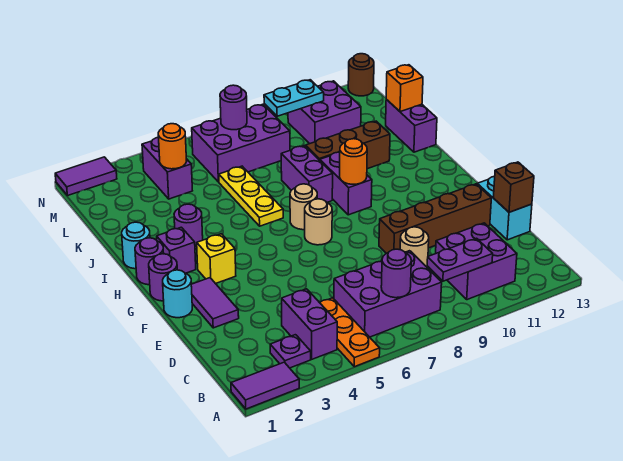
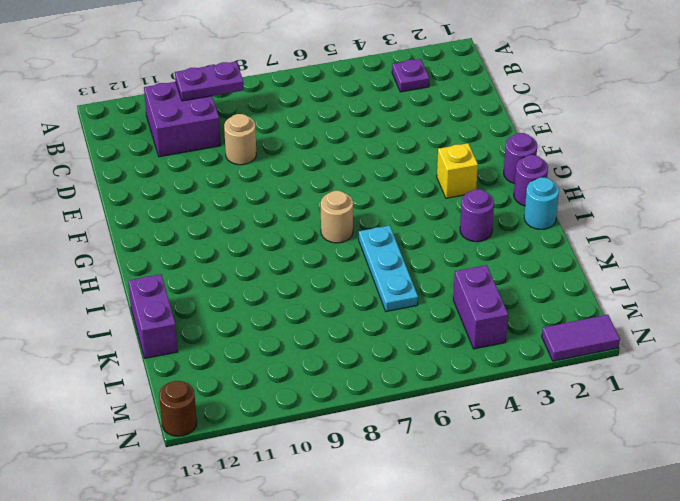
cyan 1x3 plate [359,225,418,312] -> yellow 1x3 plate [219,166,283,226]
none -> purple 1x2 tile [231,362,299,409]
none -> orange 1x3 plate [320,298,380,367]
none -> purple 1x2 brick [282,289,337,359]
none -> purple 2x3 brick [334,251,442,337]

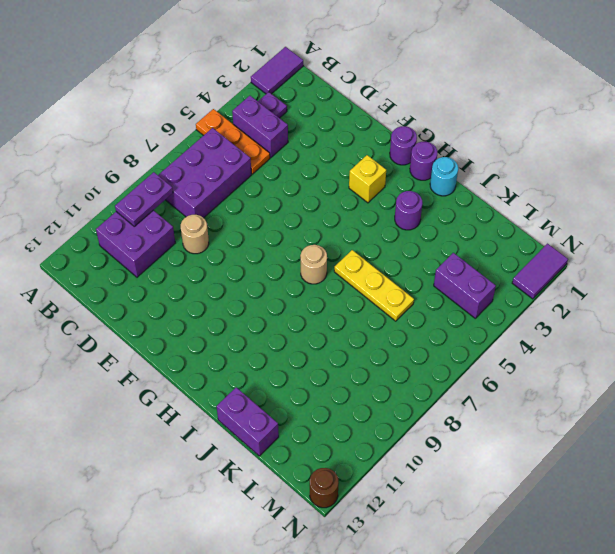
none -> cyan 1x2 brick [477,177,532,240]
none -> purple 1x2 tile [191,278,239,328]
none -> brown 1x4 brick [379,184,491,253]
none -> cyan 1x1 round brick [163,270,192,318]

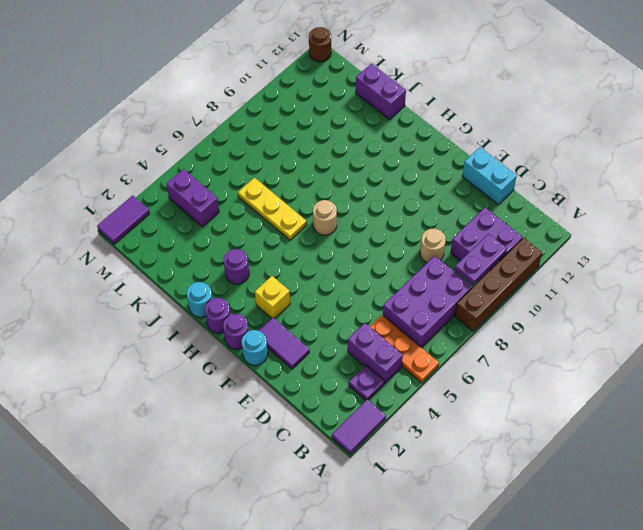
brown 1x4 brick [455,238,542,331] -> brown 1x4 brick moved to [379,184,491,253]
none -> tan 1x1 round brick [305,199,332,245]
none -> purple 1x1 brick [157,227,196,273]
none -> purple 1x2 brick [320,152,372,215]
none -> purple 1x2 brick [281,146,333,202]

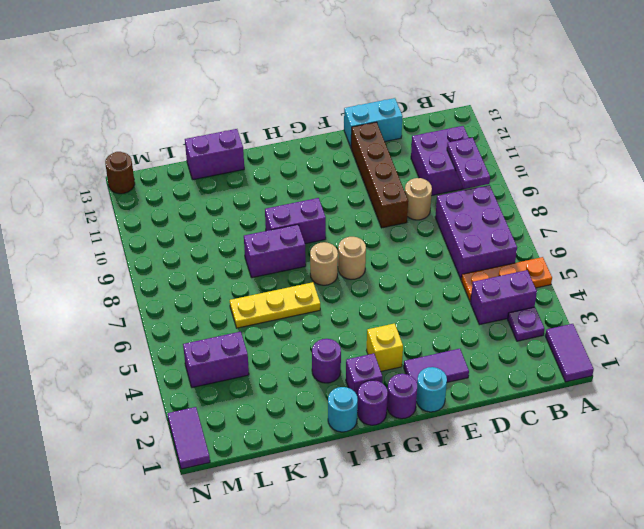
none -> brown 1x3 brick [306,121,390,169]
none -> purple 2x3 brick [192,104,290,182]
none -> purple 2x2 brick [288,81,361,144]
none -> purple 1x1 round brick [381,249,411,298]

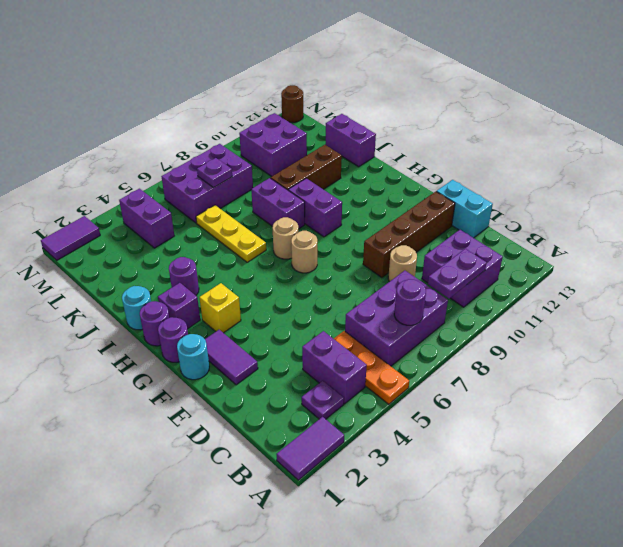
purple 1x1 plate [197,158,232,187] -> none
none -> brown 1x1 brick [493,162,534,212]
none -> orange 1x1 round brick [340,139,367,184]
none -> orange 1x1 brick [386,65,423,112]
none -> orange 1x1 round brick [158,124,187,169]

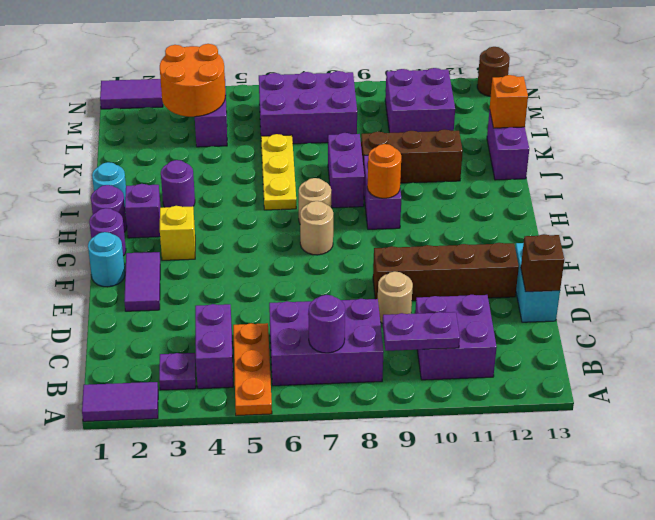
orange 2x2 round brick [160,44,226,117] -> orange 1x1 round brick [158,124,187,169]
none -> purple 1x1 round brick [220,85,247,130]
none -> cyan 1x2 plate [264,80,324,116]

